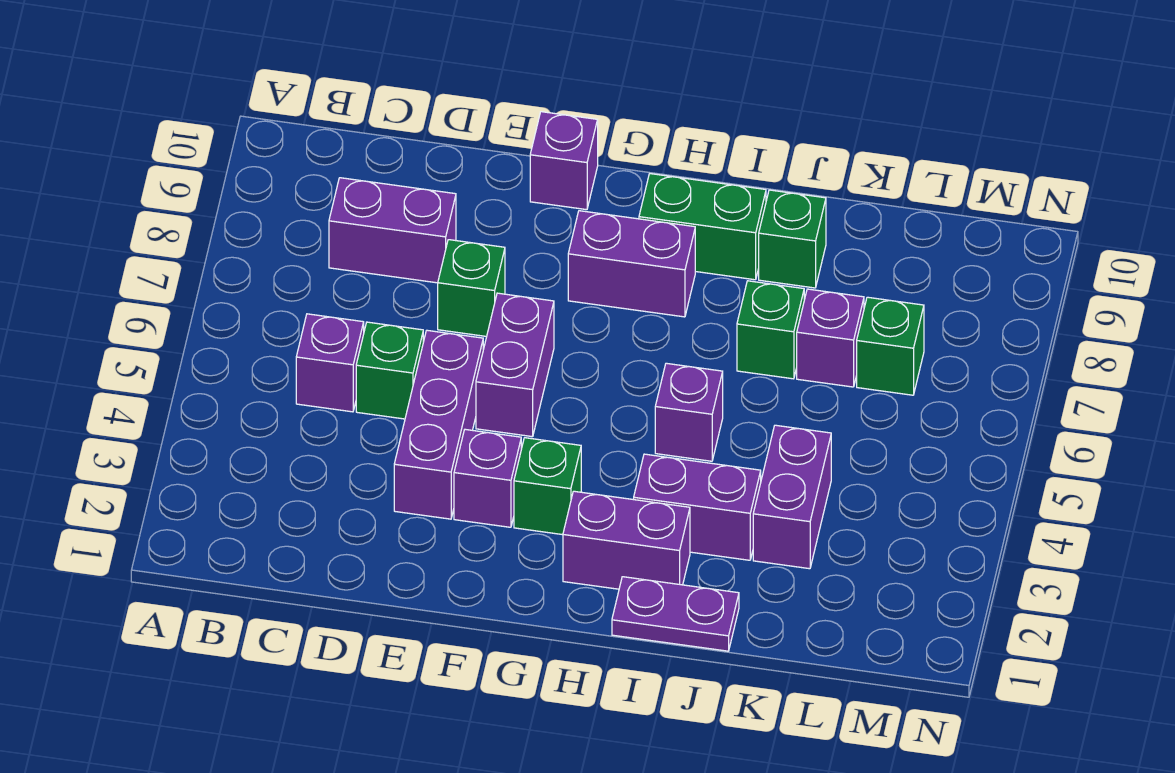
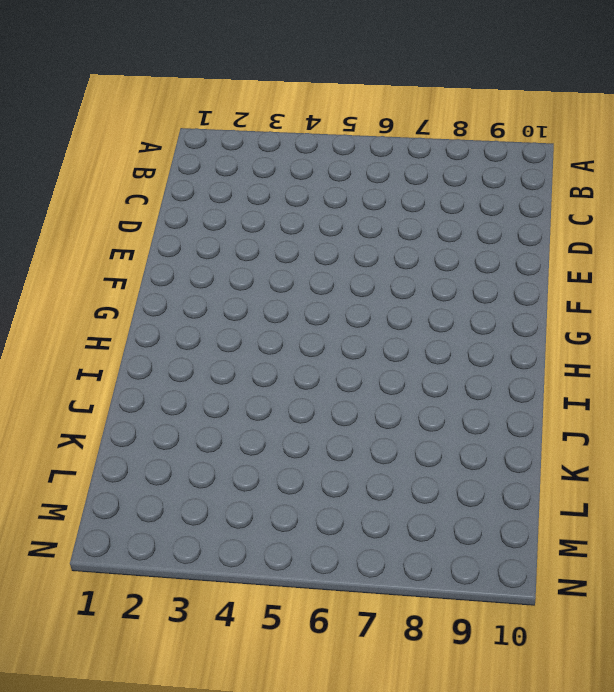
none -> purple 1x1 brick [296,314,364,412]
none -> purple 1x2 brick [329,178,456,283]
none -> green 1x1 brick [356,322,423,419]

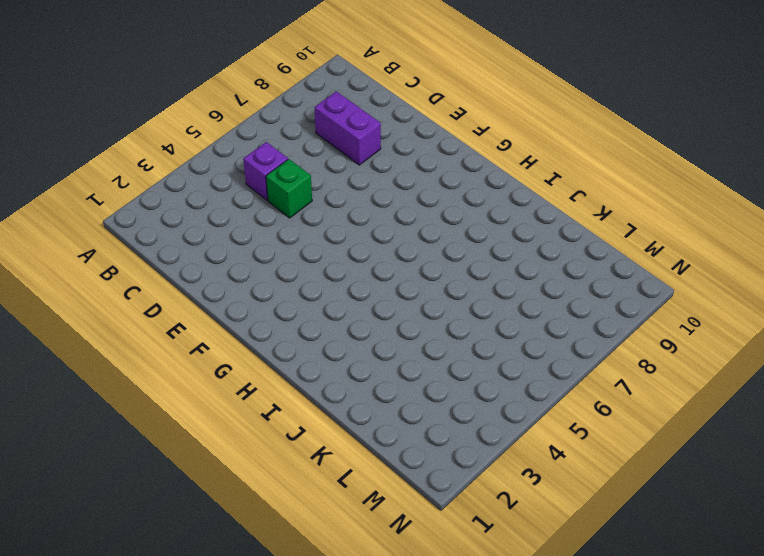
none -> purple 1x3 brick [394,330,483,519]
none -> green 1x1 brick [438,240,505,336]
none -> purple 1x1 brick [454,429,521,527]

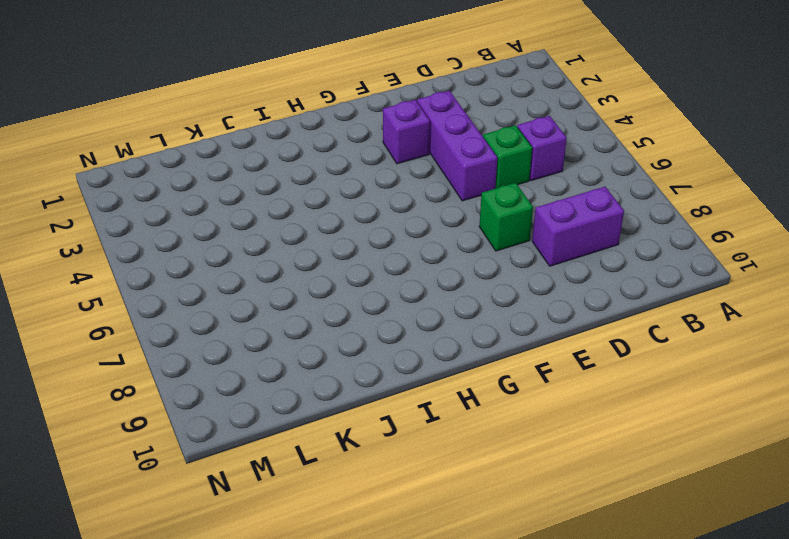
none -> purple 1x2 brick [476,293,554,437]
none -> purple 1x1 brick [530,112,598,210]
none -> green 1x1 brick [514,438,581,535]

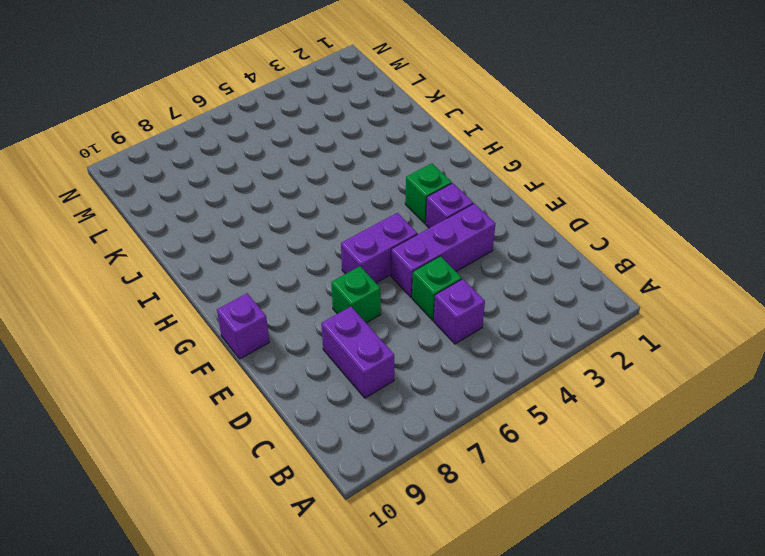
none -> purple 1x2 brick [568,211,695,317]
none -> purple 1x2 brick [563,491,690,589]
none -> green 1x2 brick [639,174,766,280]

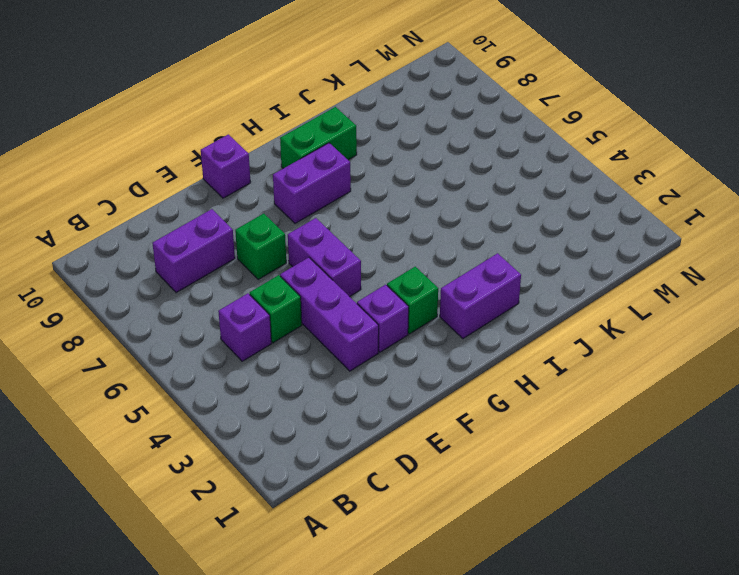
none -> purple 1x2 plate [612,577,739,651]
none -> purple 1x2 brick [634,454,761,560]
none -> purple 1x1 brick [655,363,723,461]

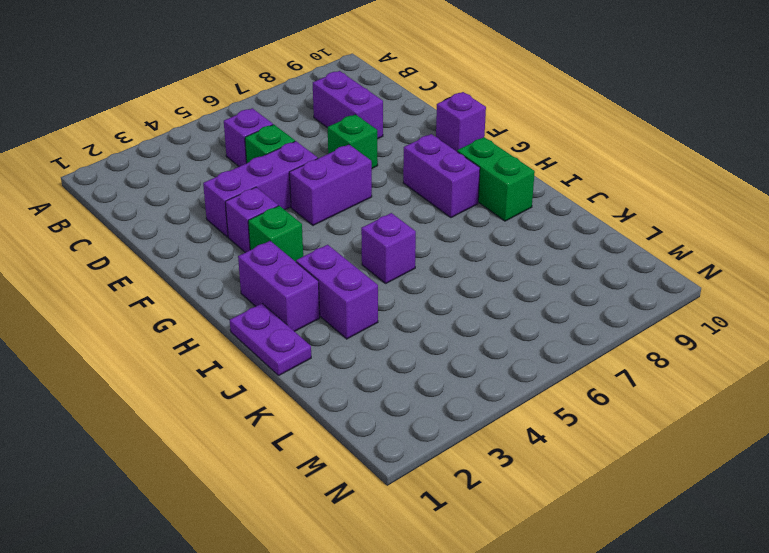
none -> green 1x1 brick [737,281,804,379]
none -> green 1x1 brick [759,190,826,288]
none -> purple 1x2 brick [753,425,831,569]

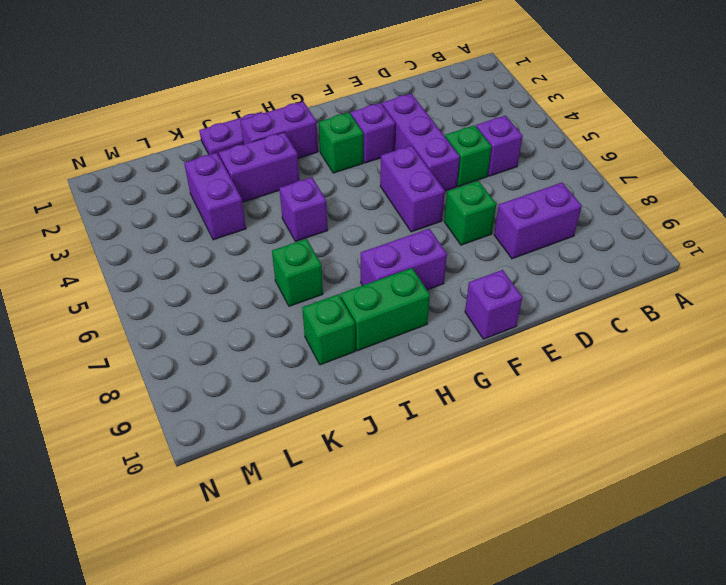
none -> purple 1x1 brick [797,289,864,387]
none -> green 1x1 brick [857,297,924,395]

